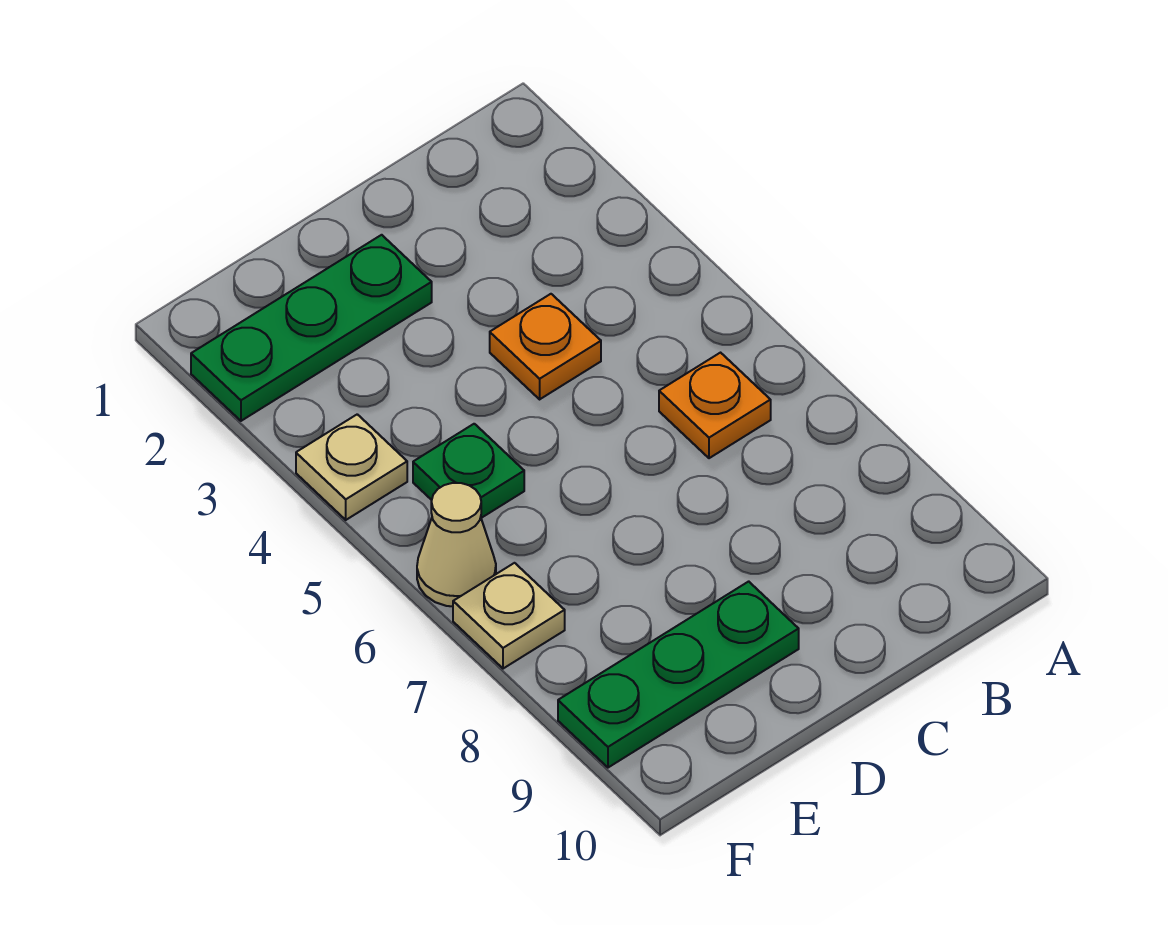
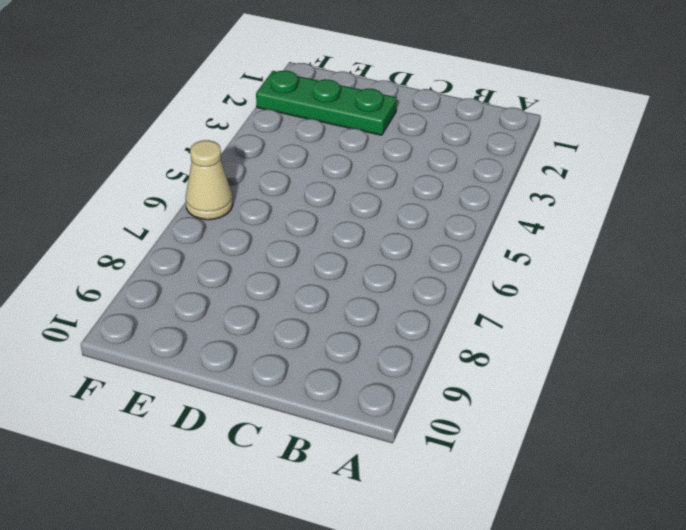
none -> orange 1x1 plate [659,353,771,458]
none -> orange 1x1 plate [490,294,601,399]

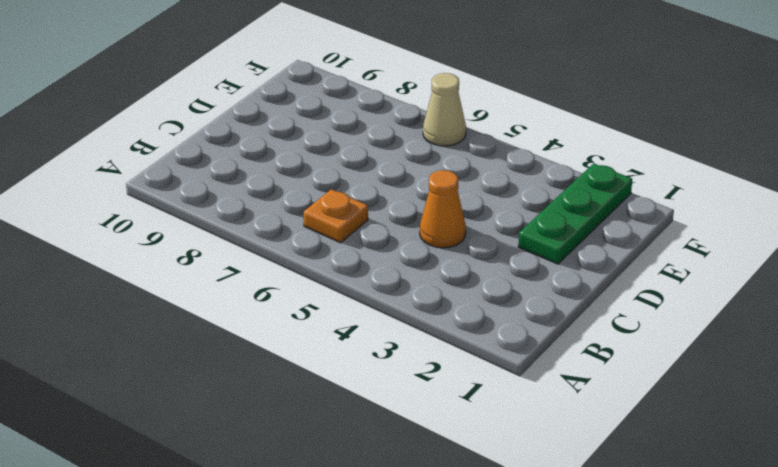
orange 1x1 cone [420,170,466,248] -> orange 1x1 plate [490,294,601,399]
none -> green 1x3 plate [558,581,799,768]
none -> green 1x1 plate [413,424,524,518]

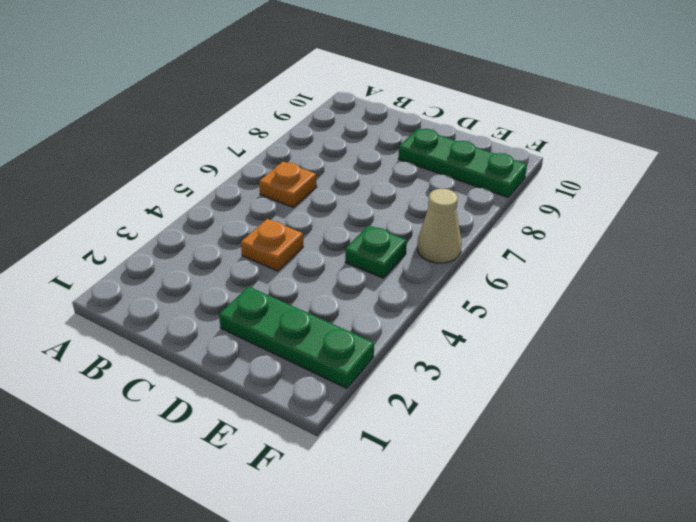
none -> tan 1x1 plate [296,414,407,520]
none -> tan 1x1 plate [453,563,565,669]

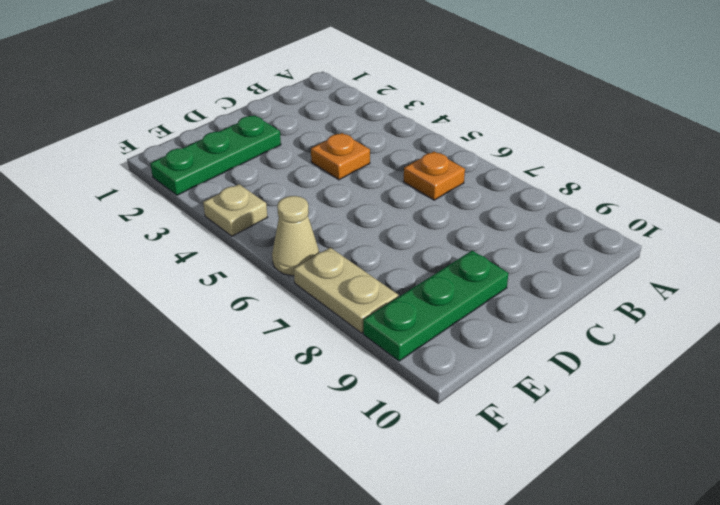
tan 1x2 plate [294,248,398,333] -> tan 1x1 plate [453,563,565,669]
none -> green 1x1 plate [413,424,524,518]

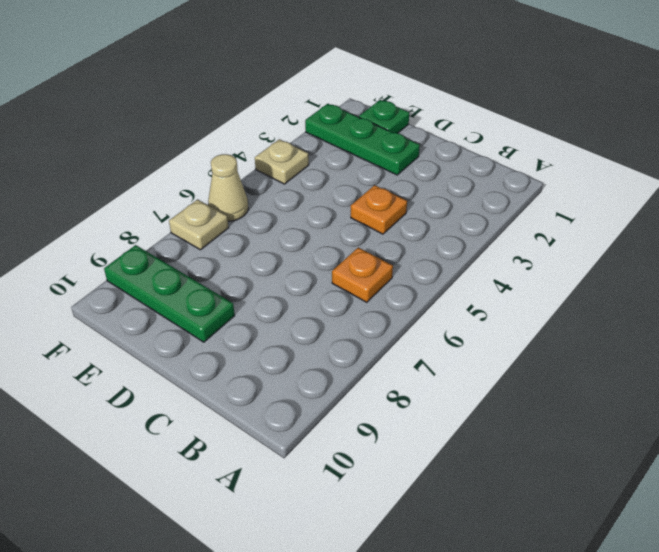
green 1x1 plate [359,100,409,133] -> green 1x1 plate moved to [413,424,524,518]

